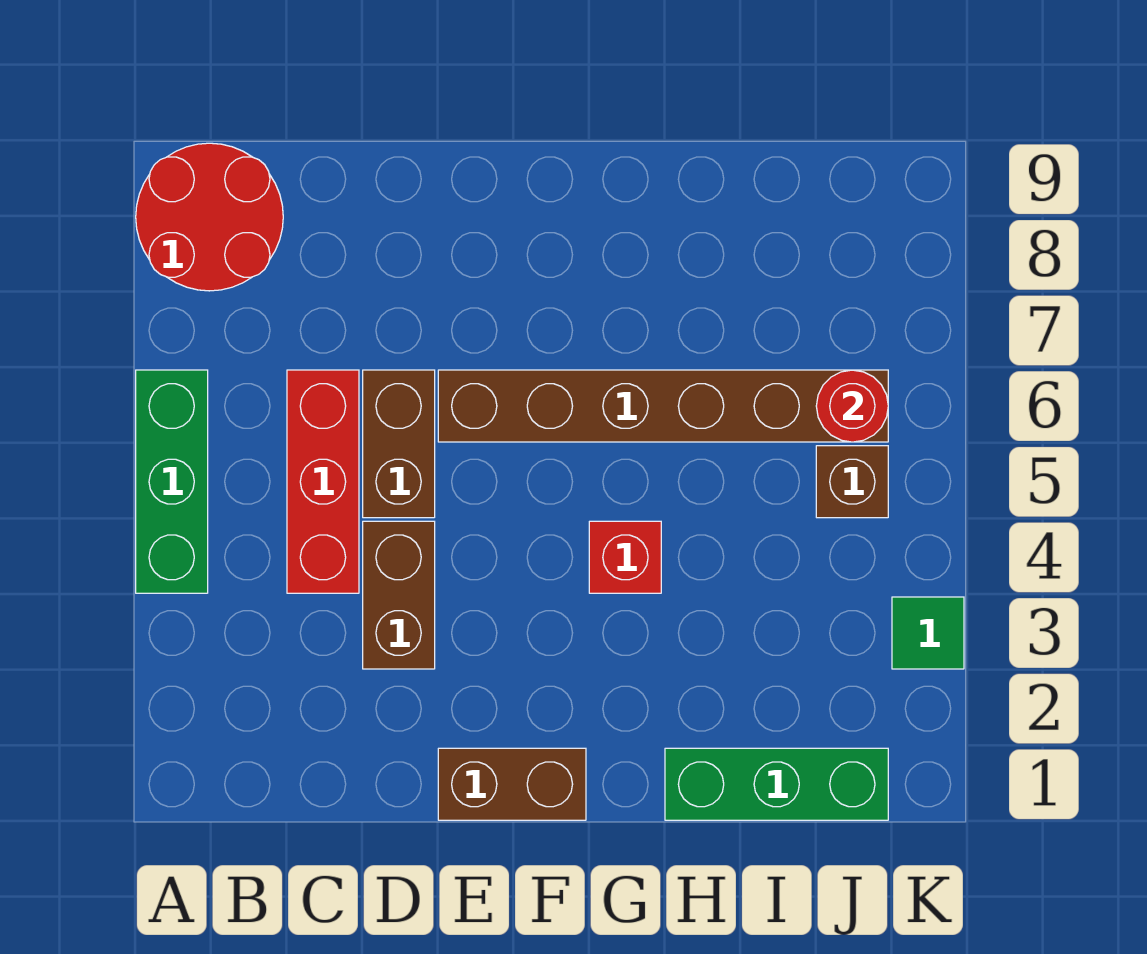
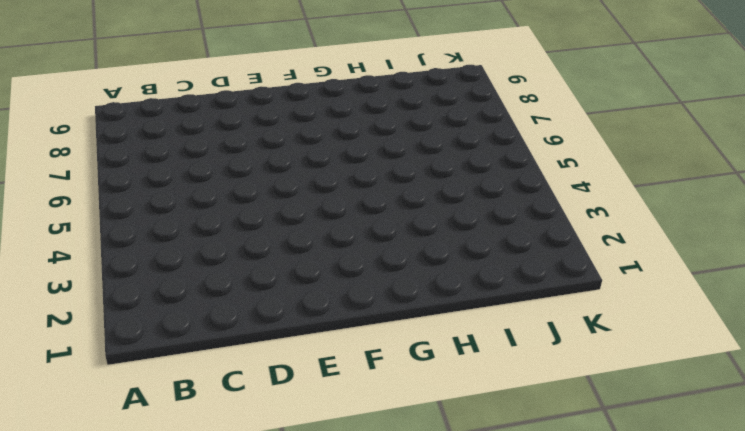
none -> green 1x3 brick [136,370,208,593]
none -> red 2x2 round brick [136,143,283,291]
none -> red 1x3 brick [287,370,359,593]

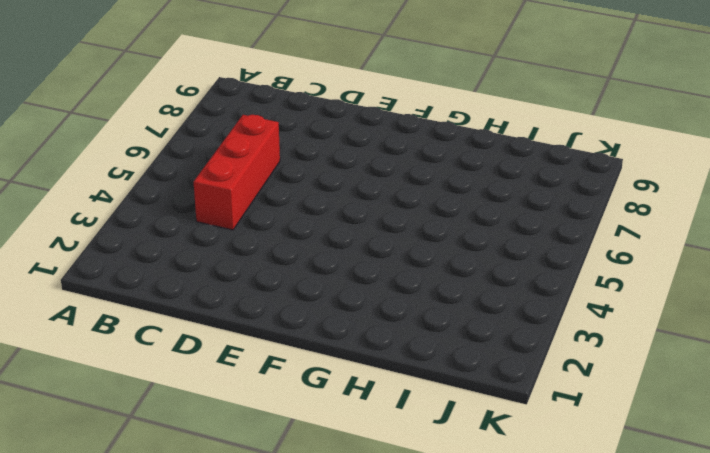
none -> green 1x3 brick [136,370,208,593]
none -> red 2x2 round brick [136,143,283,291]
none -> brown 1x2 brick [363,521,435,669]

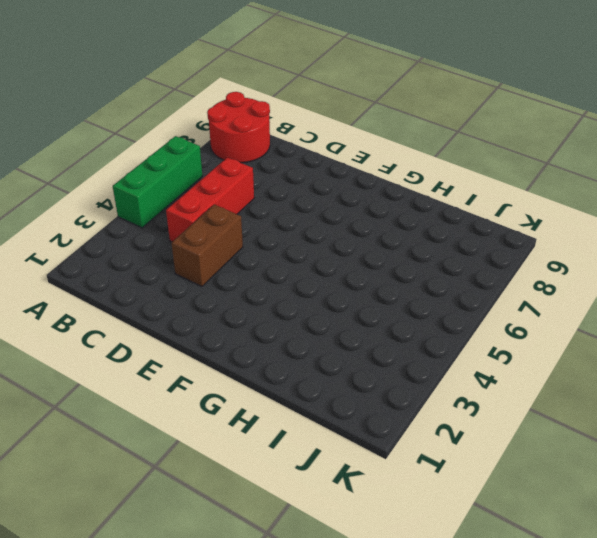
none -> brown 1x2 brick [363,370,435,518]
none -> brown 1x2 brick [438,748,586,820]
none -> brown 1x6 brick [438,370,888,442]

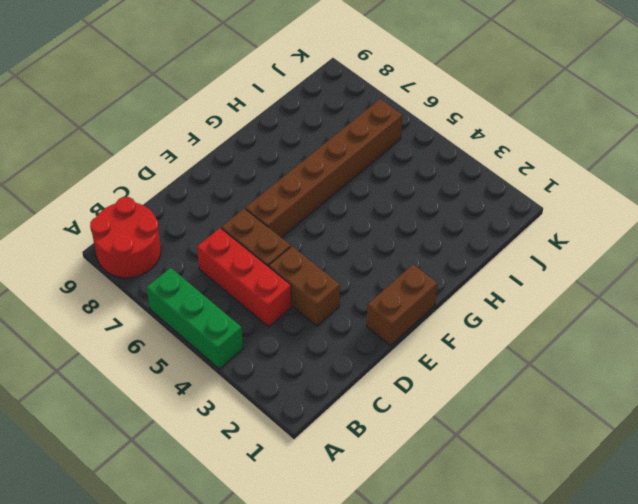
none -> red 1x1 brick [589,521,661,593]
none -> green 1x3 brick [665,748,888,820]
none -> brown 1x1 brick [816,446,888,518]

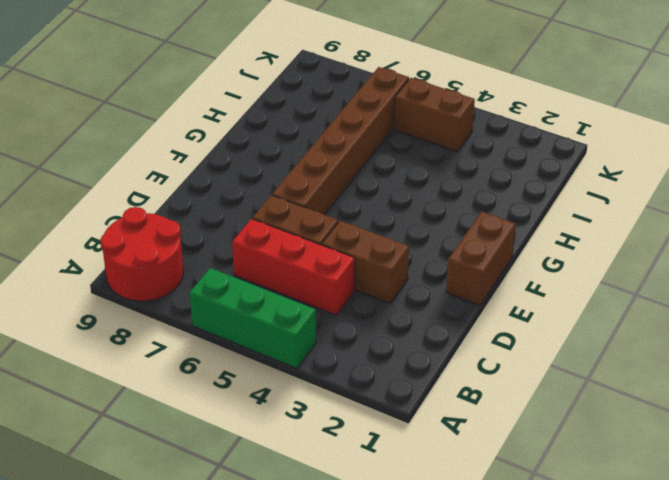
brown 1x2 brick [394,78,475,152] -> brown 1x1 brick [816,446,888,518]
none -> red 1x1 brick [589,521,661,593]
none -> green 1x3 brick [665,748,888,820]
none -> green 1x1 tile [892,597,964,669]

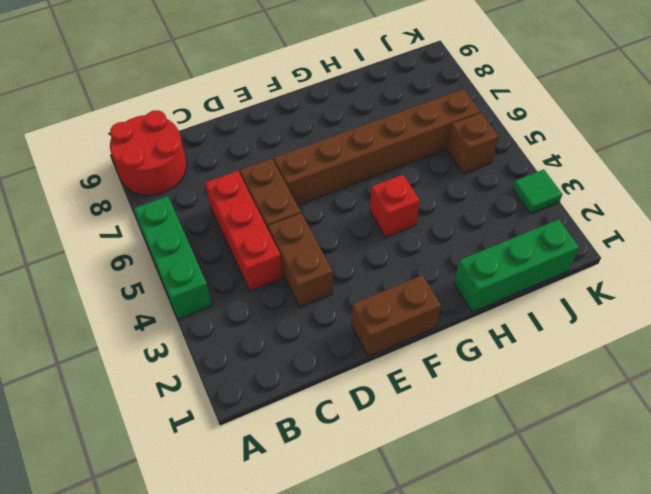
none -> red 1x1 round brick [816,370,888,442]

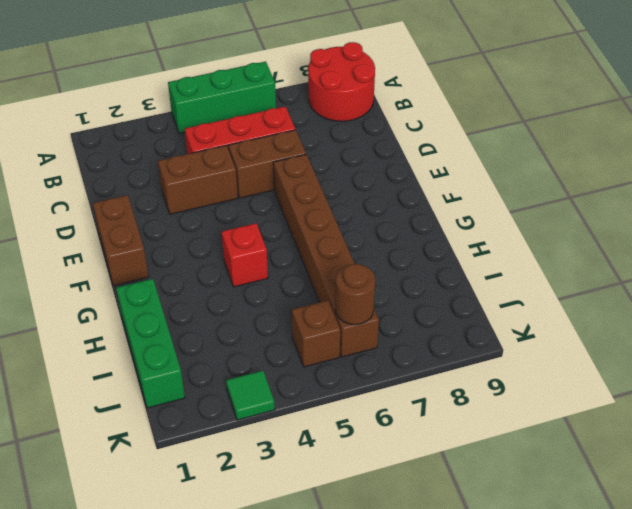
brown 1x1 round brick [335,264,375,325] -> red 1x1 round brick [816,370,888,442]

